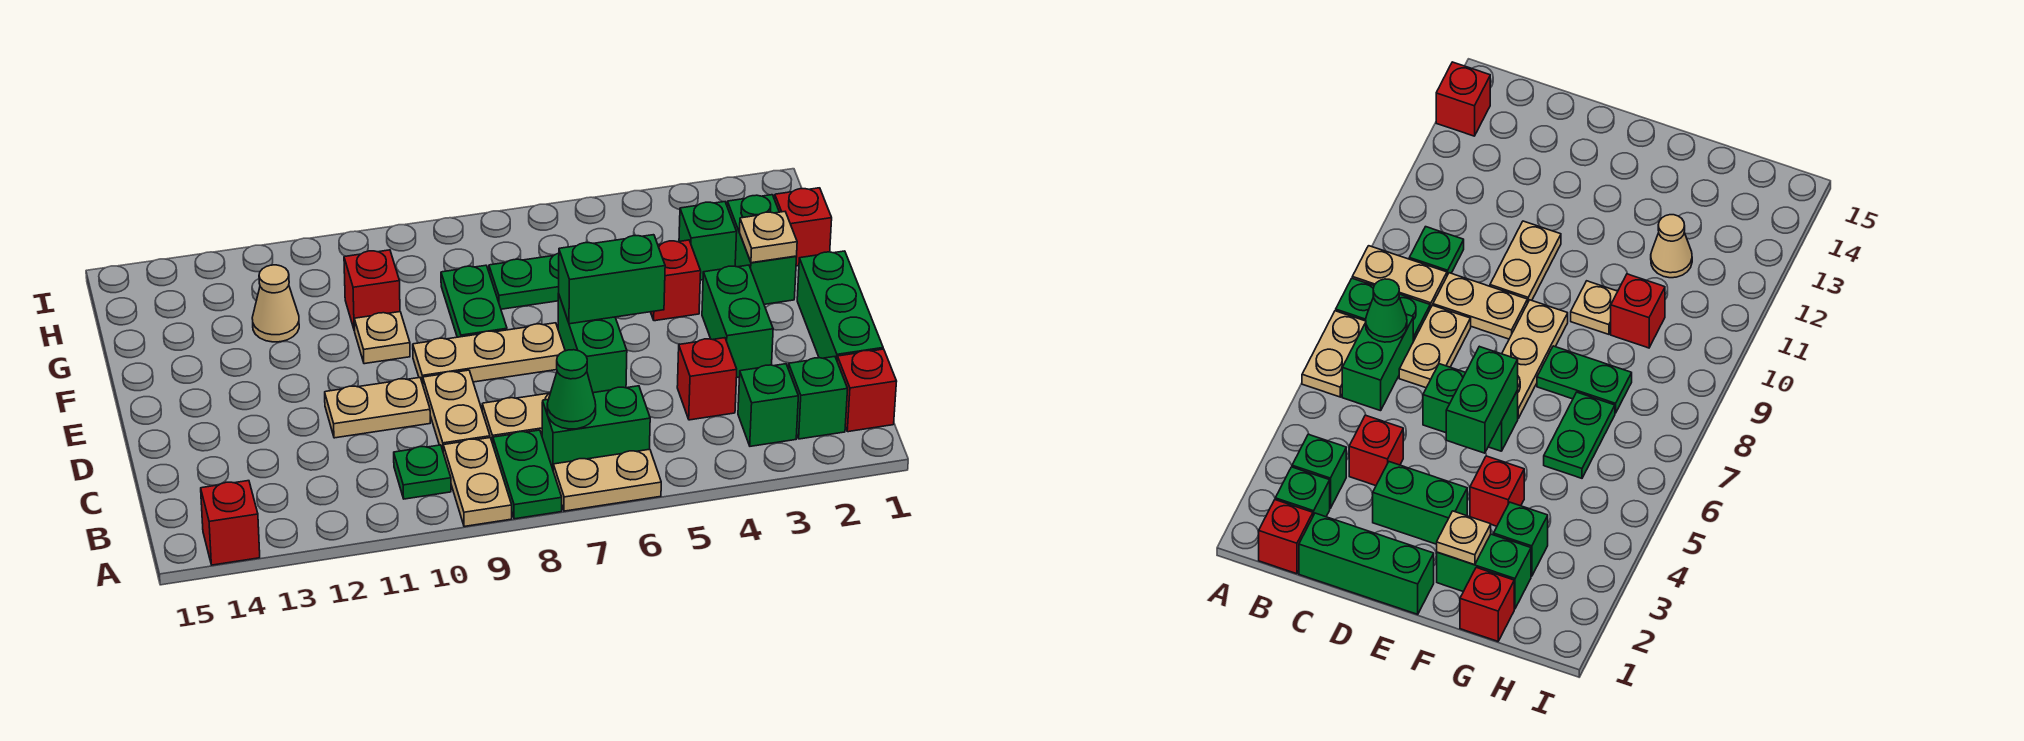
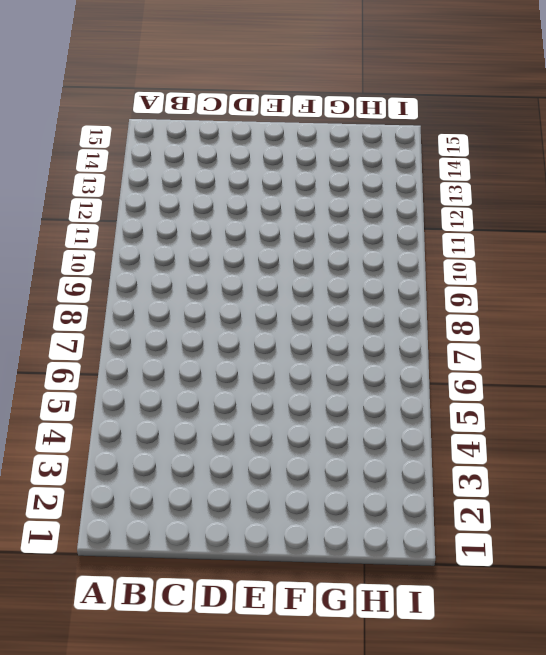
none -> tan 1x2 plate [553,449,661,511]
none -> green 1x2 plate [493,430,562,519]
none -> tan 1x2 plate [443,438,512,527]

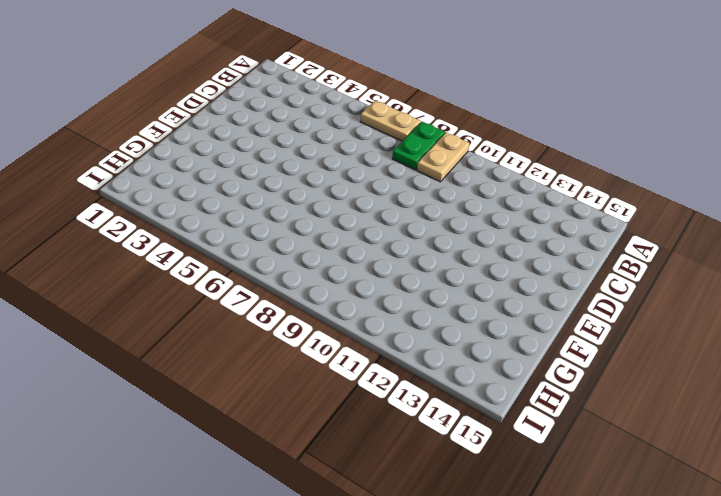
none -> red 1x1 brick [201,481,260,565]
none -> red 1x1 brick [837,349,897,432]
none -> green 1x1 brick [788,357,848,439]

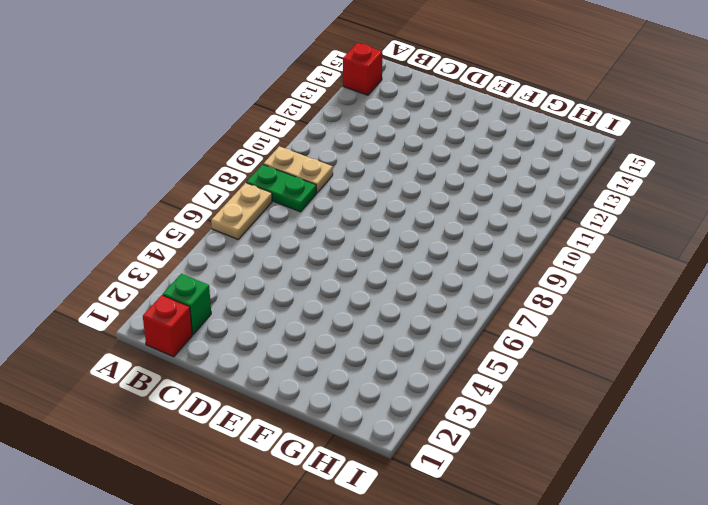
none -> green 1x1 brick [738,364,798,446]
none -> green 1x2 brick [542,386,650,469]
none -> green 1x1 plate [394,445,451,499]

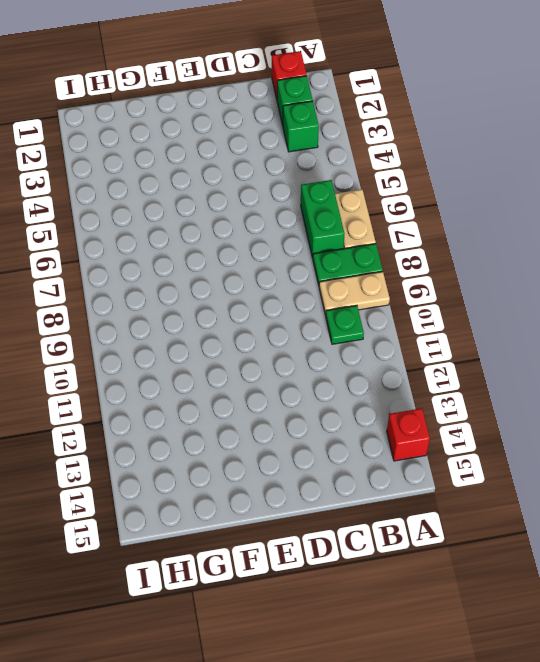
none -> green 1x3 brick [797,251,883,359]
none -> red 1x1 brick [677,338,737,420]
none -> tan 1x2 plate [482,393,550,444]

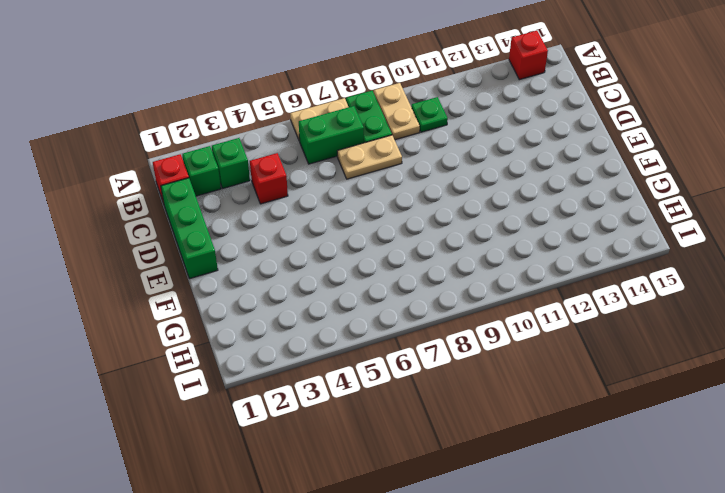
none -> tan 1x2 plate [423,370,490,450]
none -> green 1x2 brick [702,265,773,377]
none -> green 1x2 brick [558,293,627,393]

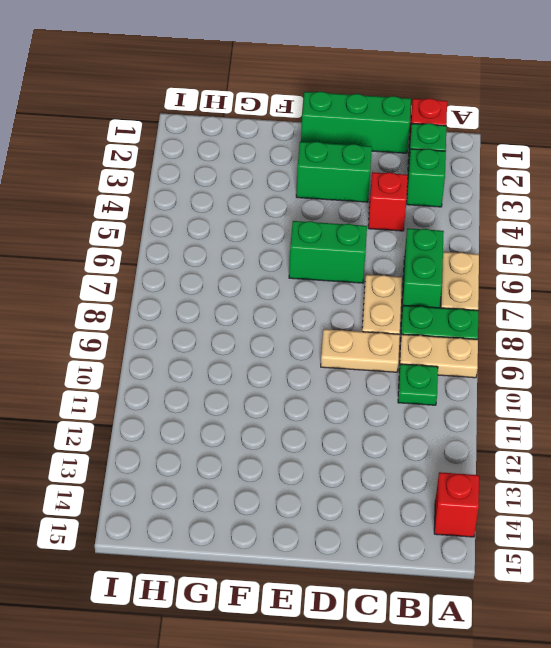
none -> tan 1x2 plate [325,378,430,438]
none -> tan 1x3 plate [413,323,565,384]
none -> green 1x2 brick [727,195,796,304]

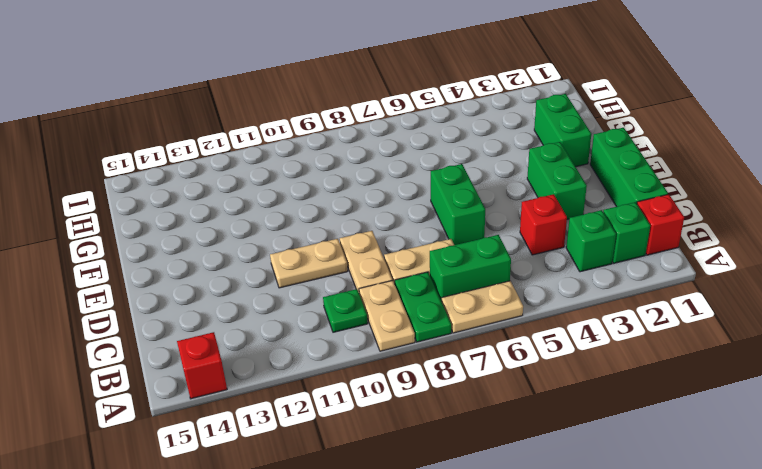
none -> tan 1x3 plate [413,323,565,384]
none -> red 1x1 brick [651,240,701,321]
none -> green 1x2 plate [441,265,507,337]

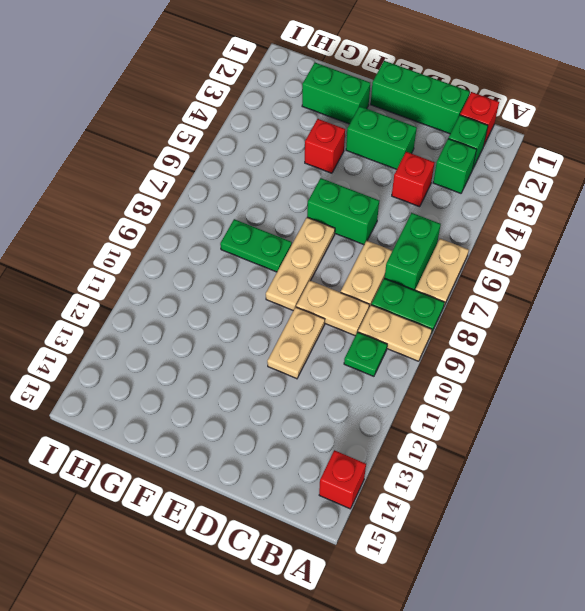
none -> tan 1x1 plate [354,312,410,364]
none -> red 1x1 brick [775,188,832,266]
none -> green 1x1 brick [679,202,737,280]

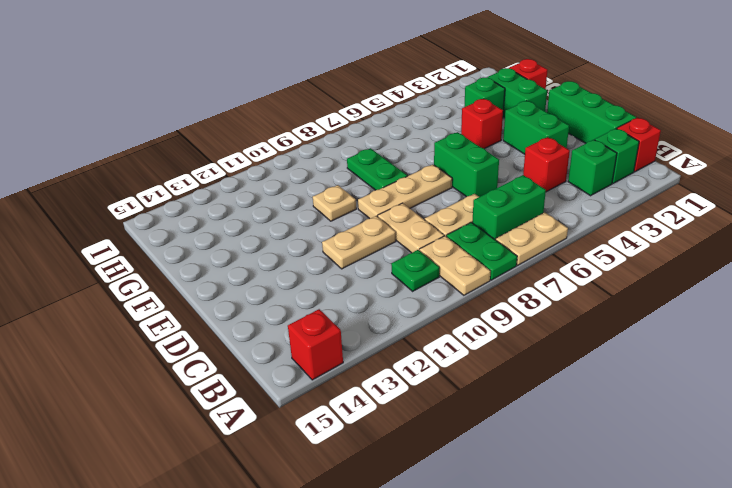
none -> green 1x2 plate [489,253,559,309]
none -> red 1x1 brick [344,250,400,331]
none -> tan 1x1 cone [252,265,299,342]

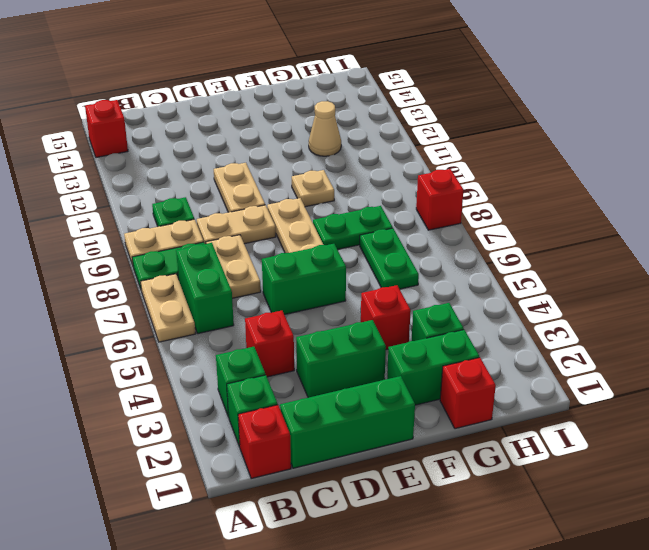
red 1x1 brick [416,169,463,230] -> red 1x1 brick moved to [344,250,400,331]
none -> green 1x1 cone [547,350,596,429]
none -> green 1x2 brick [559,235,665,324]
none -> tan 1x1 plate [739,212,797,263]

